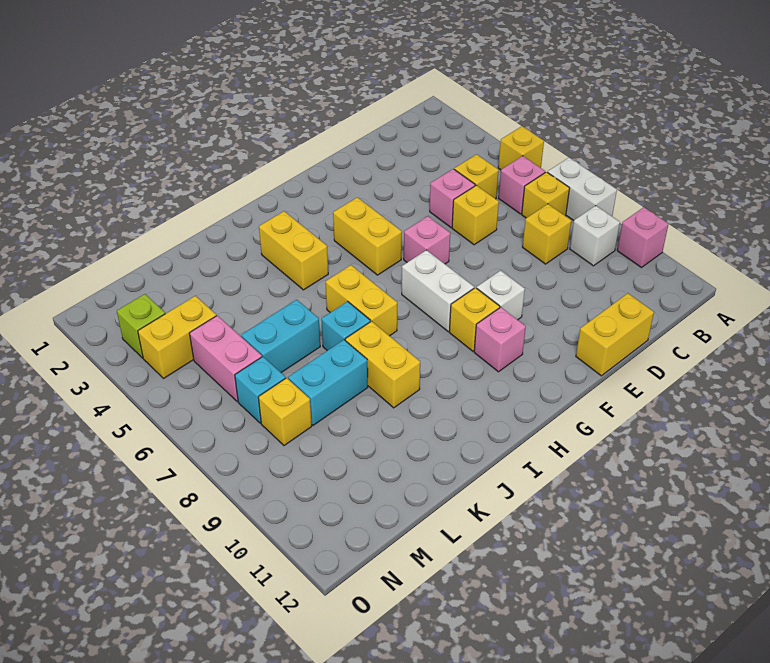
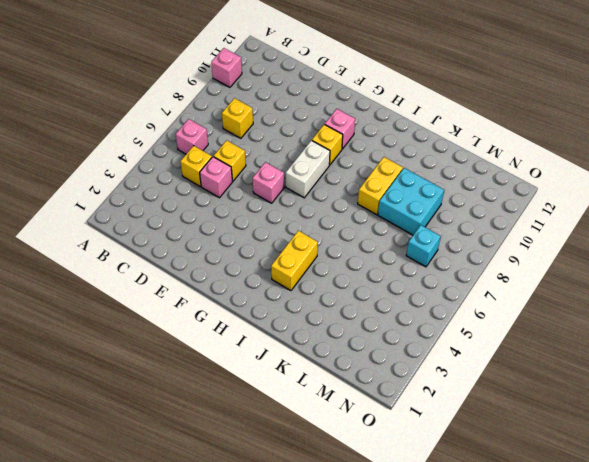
cyan 2x2 brick [378,168,444,235] -> cyan 1x2 brick [288,340,368,425]
none -> yellow 1x1 brick [498,126,544,170]
none -> white 1x2 brick [547,158,617,220]
none -> yellow 1x1 brick [522,172,570,218]

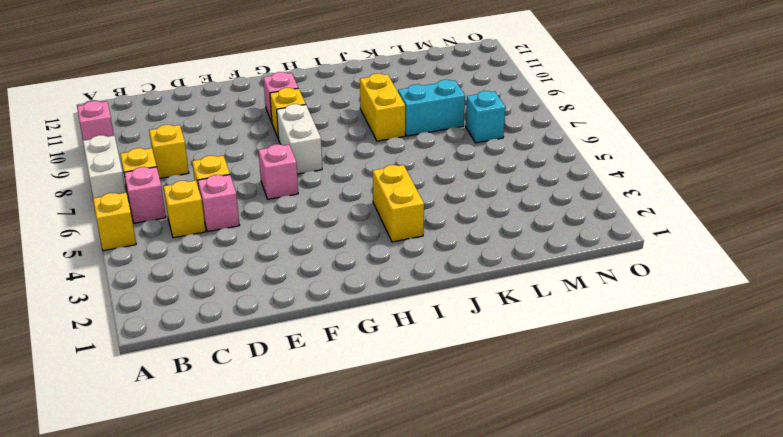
none -> white 1x1 brick [570,206,620,266]
none -> yellow 1x2 brick [576,293,654,376]
none -> white 1x1 brick [477,271,525,320]

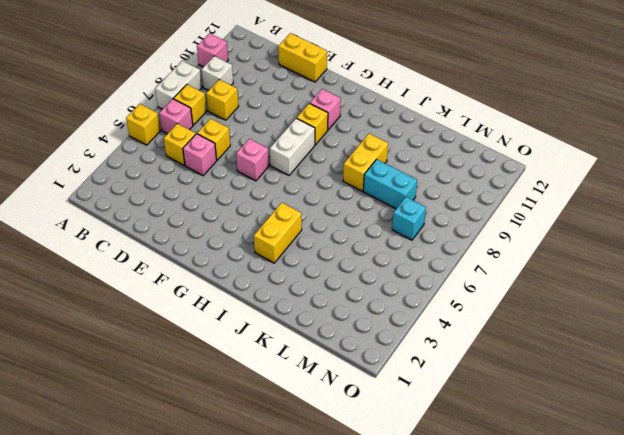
none -> white 1x1 brick [477,271,525,320]
none -> yellow 1x2 brick [333,197,402,275]
none -> yellow 1x2 brick [326,265,397,336]

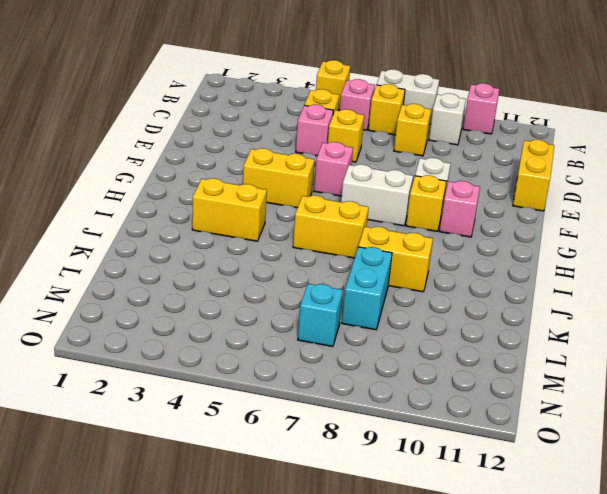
none -> cyan 1x1 brick [321,302,370,351]
none -> cyan 1x2 brick [241,300,320,373]
none -> yellow 1x2 brick [138,296,216,378]

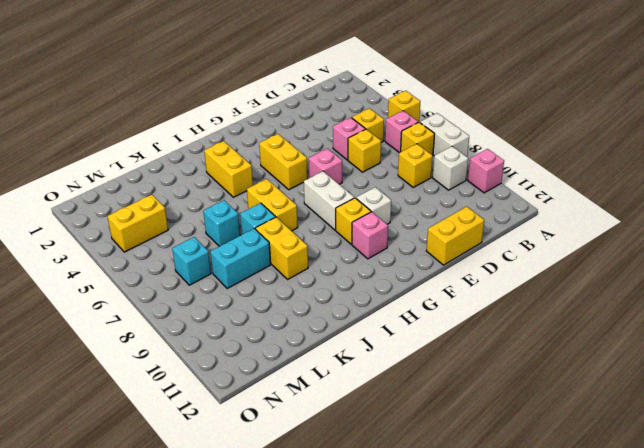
cyan 1x1 brick [203,200,240,246] -> cyan 1x2 brick [241,300,320,373]
none -> pink 1x2 brick [189,316,262,401]
none -> yellow 1x1 brick [258,378,312,446]
none -> lime 1x1 brick [117,294,165,358]

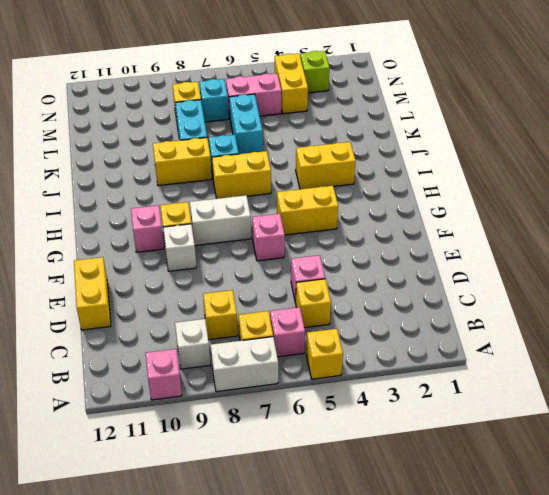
none -> yellow 1x1 brick [452,185,499,245]

